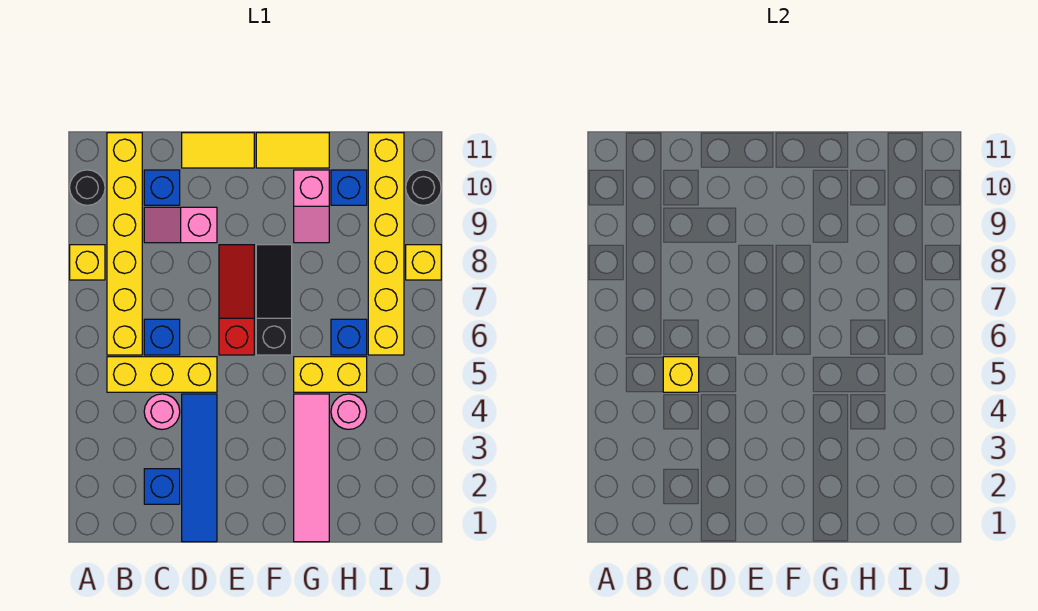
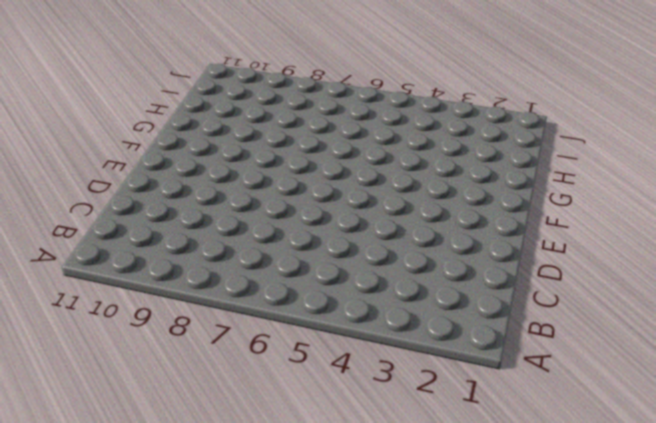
none -> yellow 1x1 brick [70,245,105,280]
none -> black 1x1 round brick [70,170,105,205]
none -> yellow 1x3 brick [107,357,217,392]

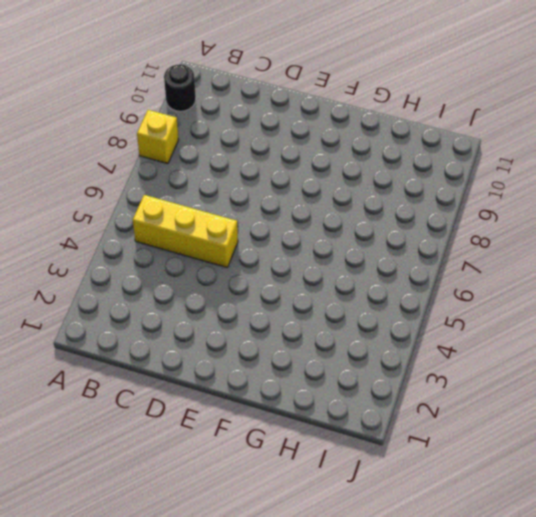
none -> yellow 1x6 brick [107,133,142,355]
none -> blue 1x1 brick [144,469,180,504]
none -> pink 1x1 round brick [144,394,180,429]

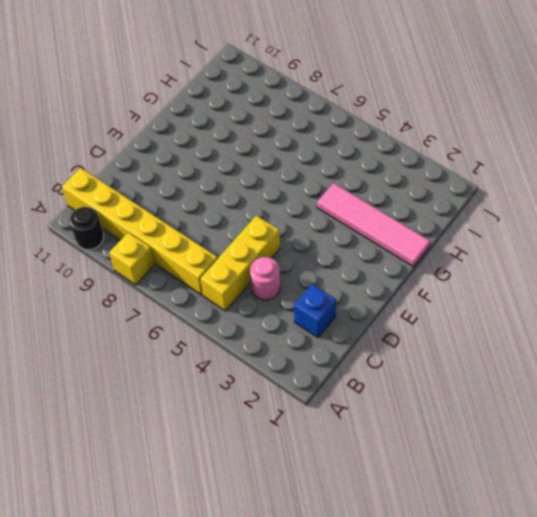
none -> blue 1x1 brick [144,319,180,355]
none -> pink 1x2 slope [144,207,217,243]
none -> blue 1x1 brick [144,170,180,205]

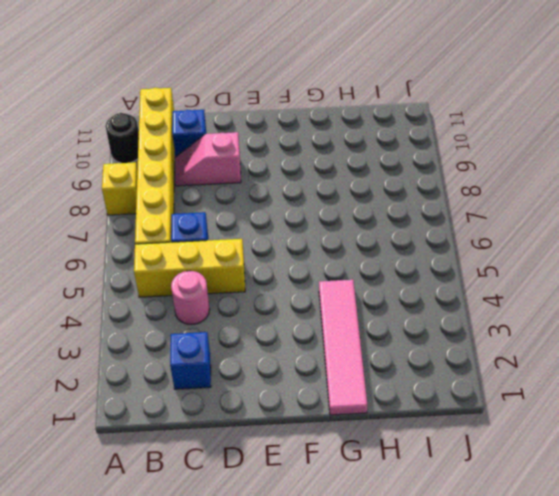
none -> blue 1x4 tile [182,394,217,542]
none -> yellow 1x2 tile [182,133,254,168]
none -> red 1x3 slope [219,245,254,355]

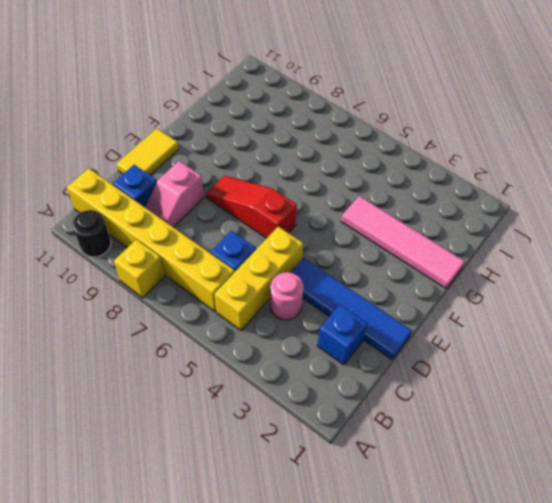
none -> black 1x3 slope [256,245,292,355]
none -> yellow 1x2 tile [256,133,329,168]
none -> yellow 1x2 brick [294,357,367,392]

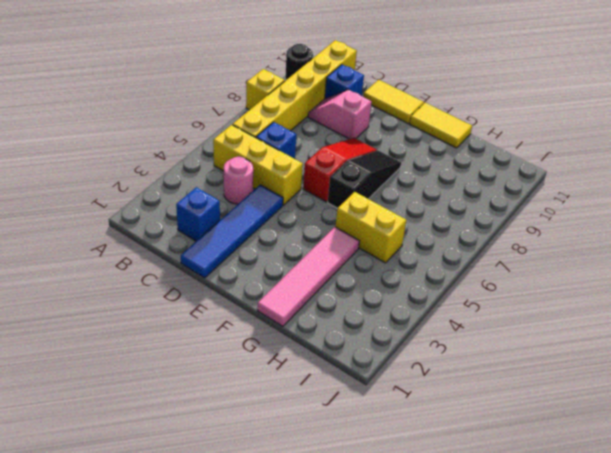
none -> pink 1x2 slope [294,170,329,243]
none -> pink 1x1 round brick [331,394,366,429]
none -> blue 1x1 brick [331,319,367,355]

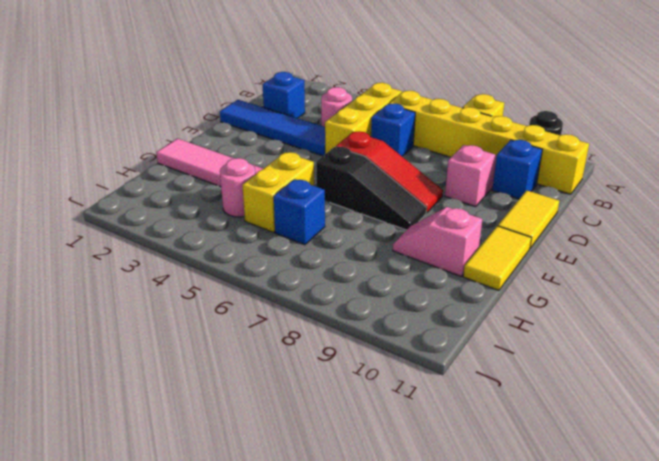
none -> blue 1x1 brick [331,170,367,205]
none -> yellow 1x6 brick [368,133,404,355]
none -> yellow 1x1 brick [406,245,441,280]

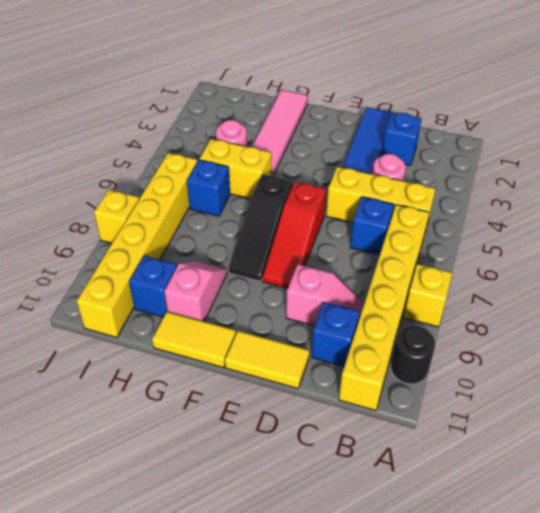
none -> black 1x1 round brick [406,170,441,205]
none -> yellow 1x1 brick [663,357,699,392]

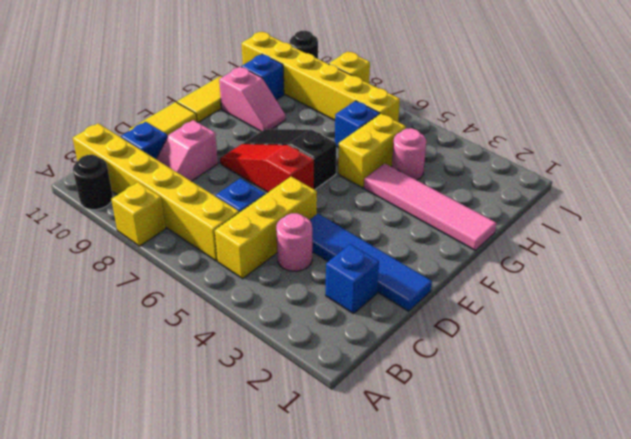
none -> yellow 1x1 brick [663,357,699,392]

